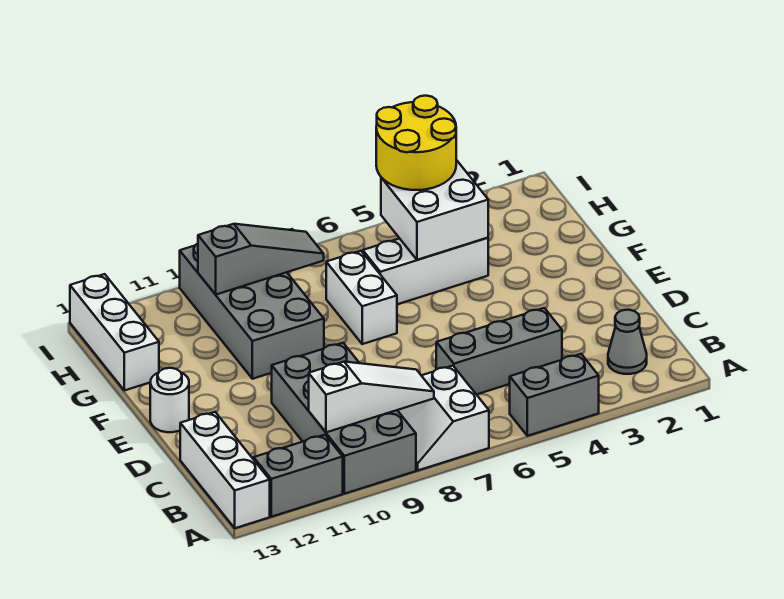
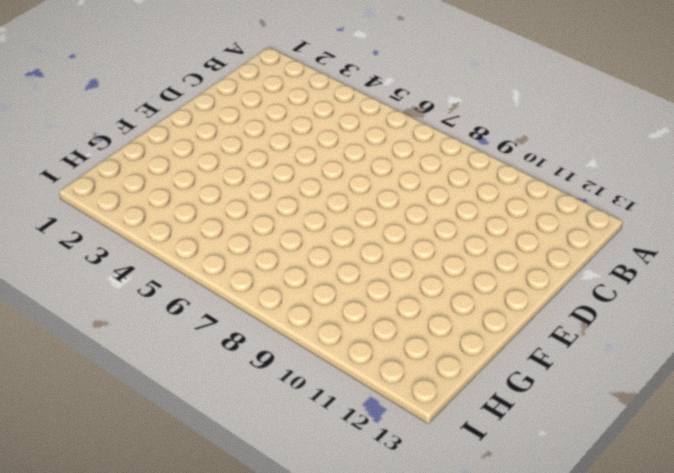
none -> grey 1x2 brick [510,354,599,436]
none -> white 2x2 slope [398,366,489,470]
none -> grey 2x4 brick [272,343,416,494]

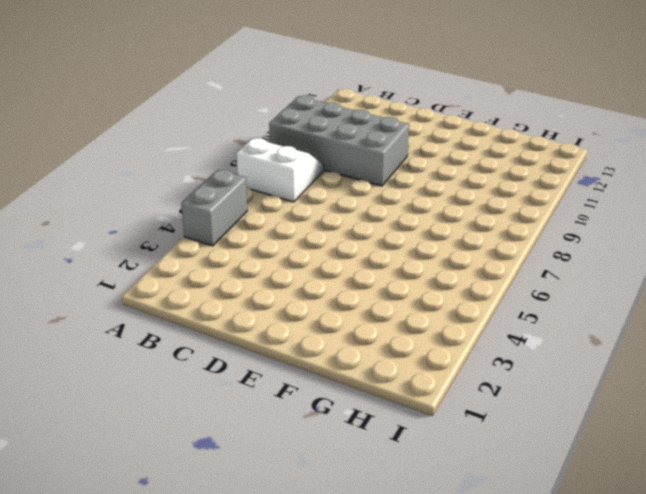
none -> grey 1x2 brick [254,435,343,517]
none -> white 1x3 brick [180,412,270,528]
none -> grey 1x1 cone [608,310,647,374]

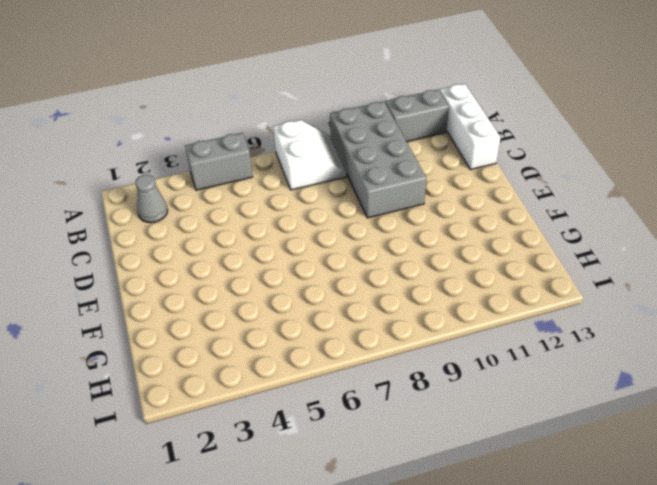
none -> grey 1x3 brick [436,308,562,395]
none -> white 1x1 round brick [150,368,189,432]
none -> white 1x2 brick [326,251,397,344]

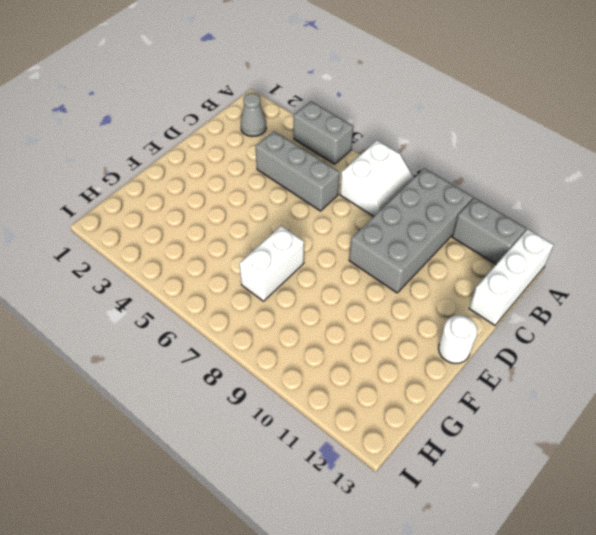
none -> grey 2x4 brick [180,244,324,379]
none -> white 1x3 brick [363,238,488,304]
none -> white 1x3 brick [70,274,159,390]

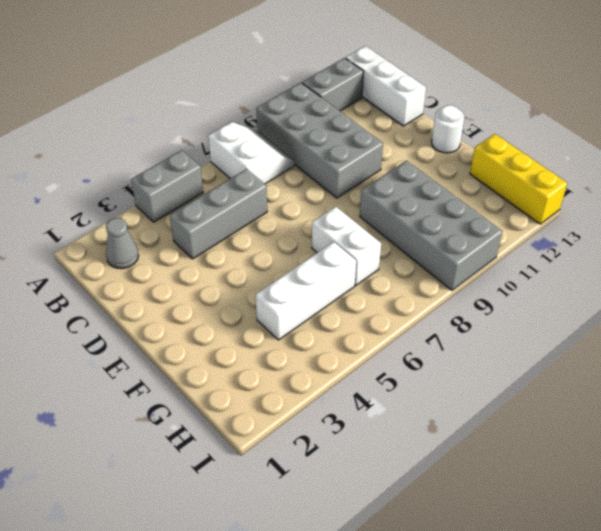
yellow 1x3 brick [470,134,567,224] -> white 1x3 brick [70,274,159,390]
none -> white 1x3 slope [309,362,434,432]
none -> white 2x2 brick [381,160,488,260]
none -> grey 1x3 slope [198,224,324,295]

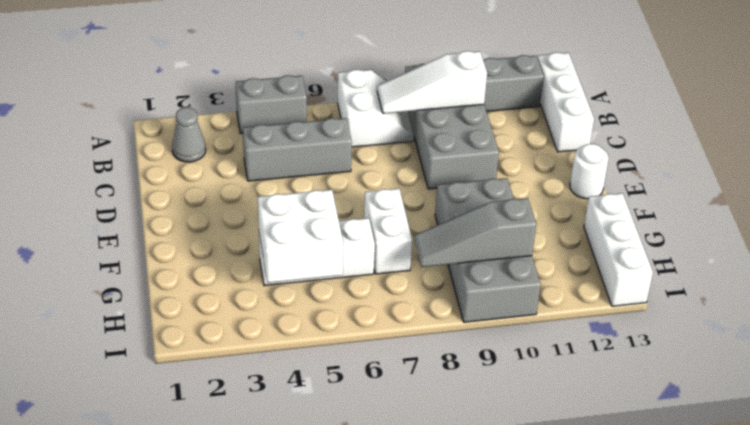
none -> yellow 2x2 round brick [376,96,456,190]

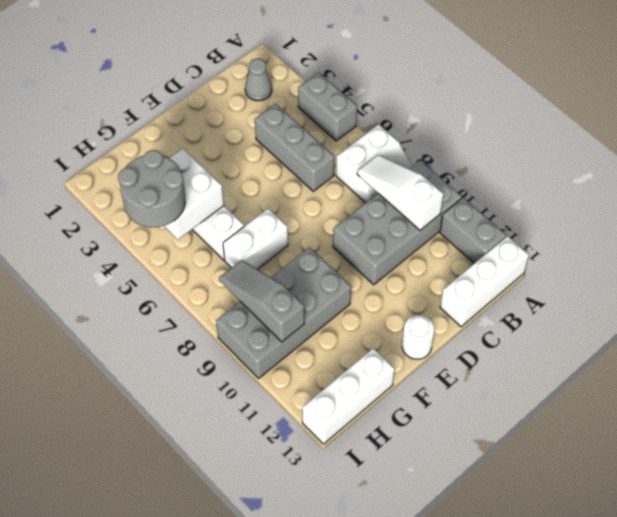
grey 2x2 round brick [118,150,185,227] -> yellow 2x2 round brick [376,96,456,190]

